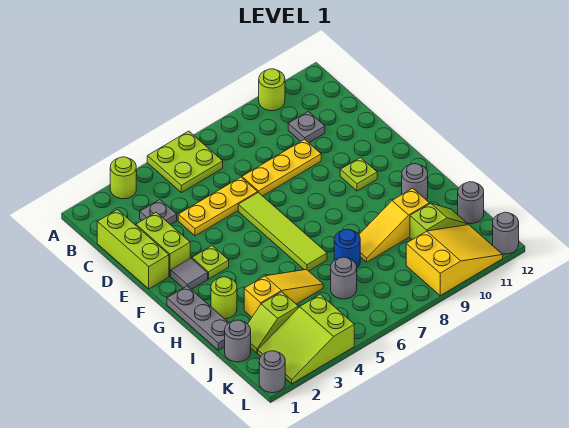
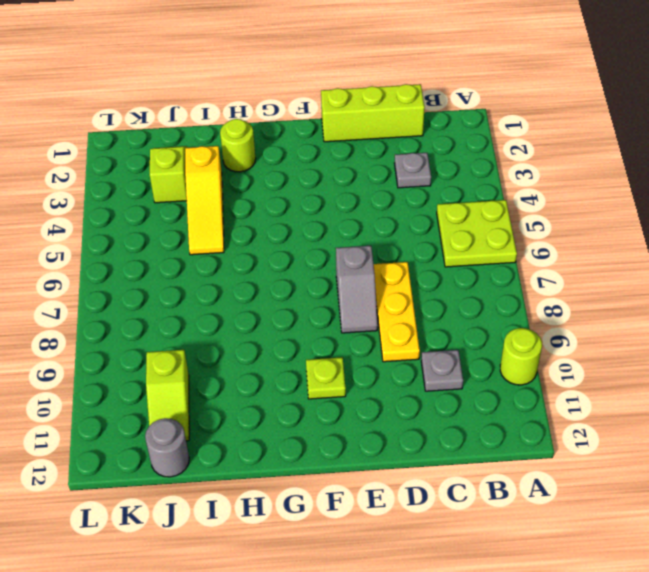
grey 1x2 slope [336,246,378,333] -> none
none -> lime 1x1 round brick [110,157,136,199]
none -> lime 1x2 brick [136,212,190,276]
none -> yellow 1x3 plate [178,177,258,236]

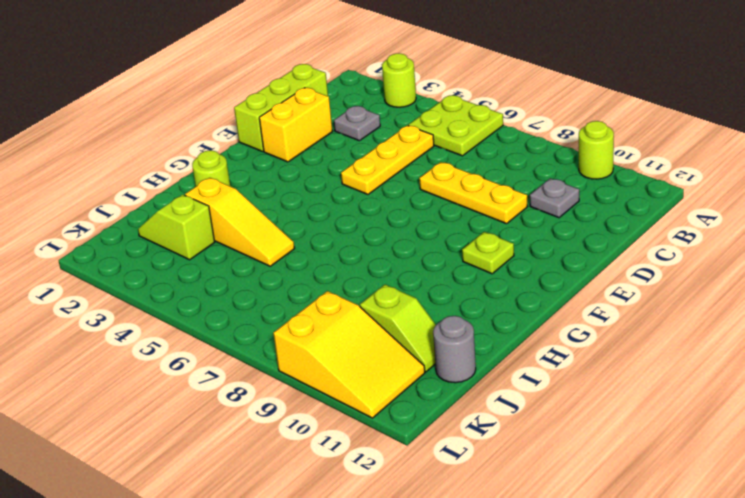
yellow 1x3 plate [341,125,434,194] -> yellow 1x3 plate turned to [178,177,258,236]
yellow 1x2 brick [259,88,333,162] -> lime 1x2 brick [136,212,190,276]
none -> lime 1x4 tile [238,192,327,271]
none -> grey 1x1 tile [171,258,208,289]
none -> lime 1x1 plate [192,246,229,279]

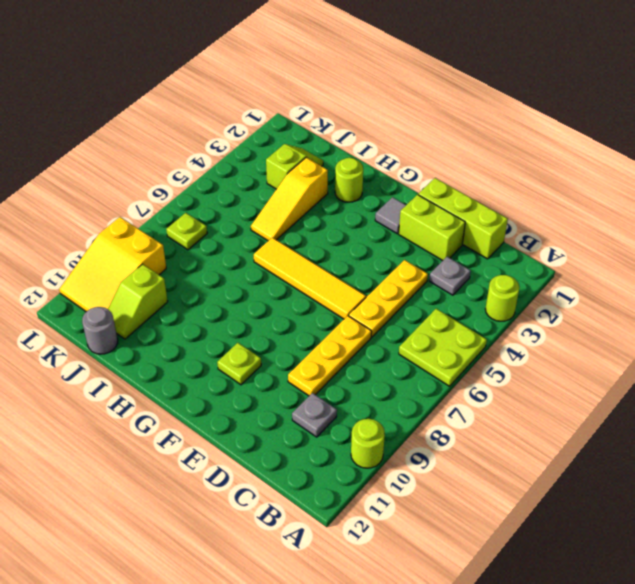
yellow 1x4 tile [254,238,366,319] -> lime 1x4 tile [238,192,327,271]
lime 1x1 plate [166,213,207,250] -> lime 1x1 plate moved to [192,246,229,279]
none -> grey 1x3 plate [167,286,229,350]
none -> grey 1x1 round brick [402,164,428,200]
none -> blue 1x1 round brick [334,229,360,268]

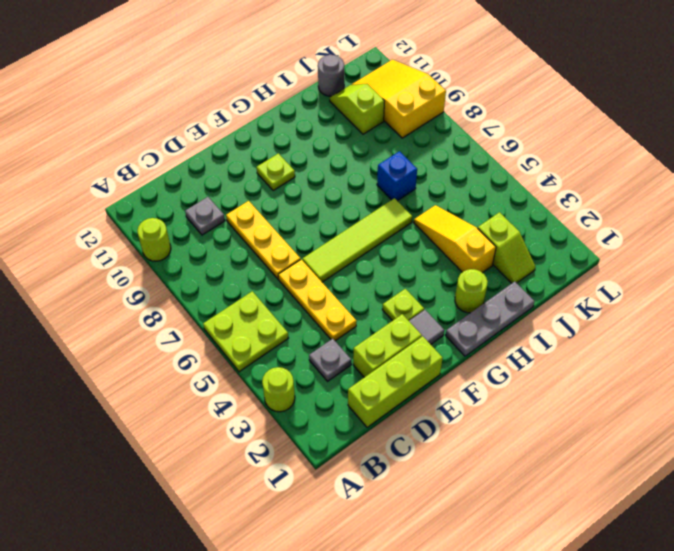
blue 1x1 brick [377,151,417,201] -> blue 1x1 round brick [334,229,360,268]
none -> grey 1x1 round brick [402,164,428,200]
none -> yellow 1x3 slope [359,188,429,262]
none -> grey 1x1 round brick [225,320,251,362]

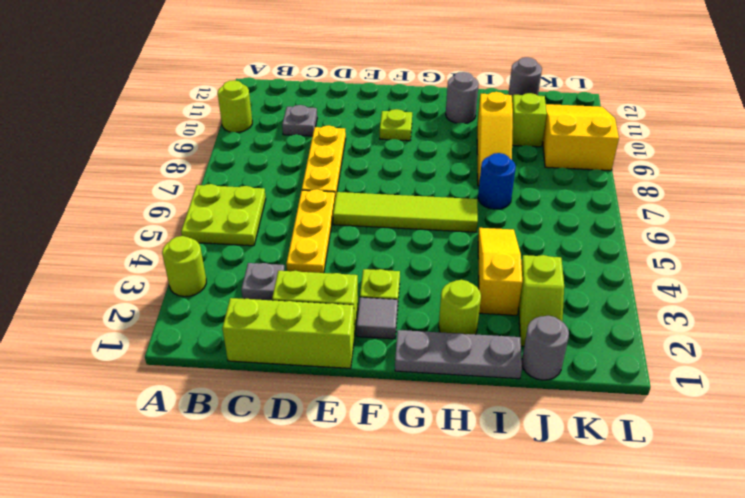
none -> grey 1x1 round brick [331,257,357,299]
none -> lime 2x3 slope [258,294,354,384]
none -> grey 1x1 round brick [259,351,285,393]

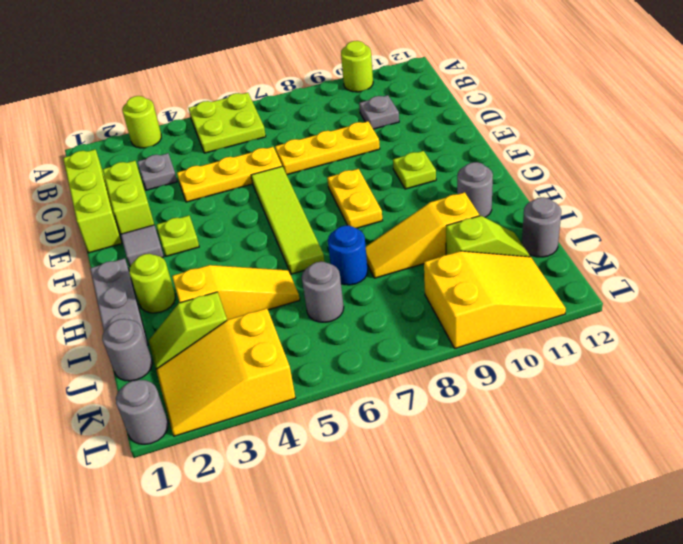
yellow 1x2 plate [327,169,383,228] -> none
yellow 2x3 slope [156,308,295,436] -> lime 2x3 slope [258,294,354,384]
none -> grey 1x1 round brick [493,212,519,254]

